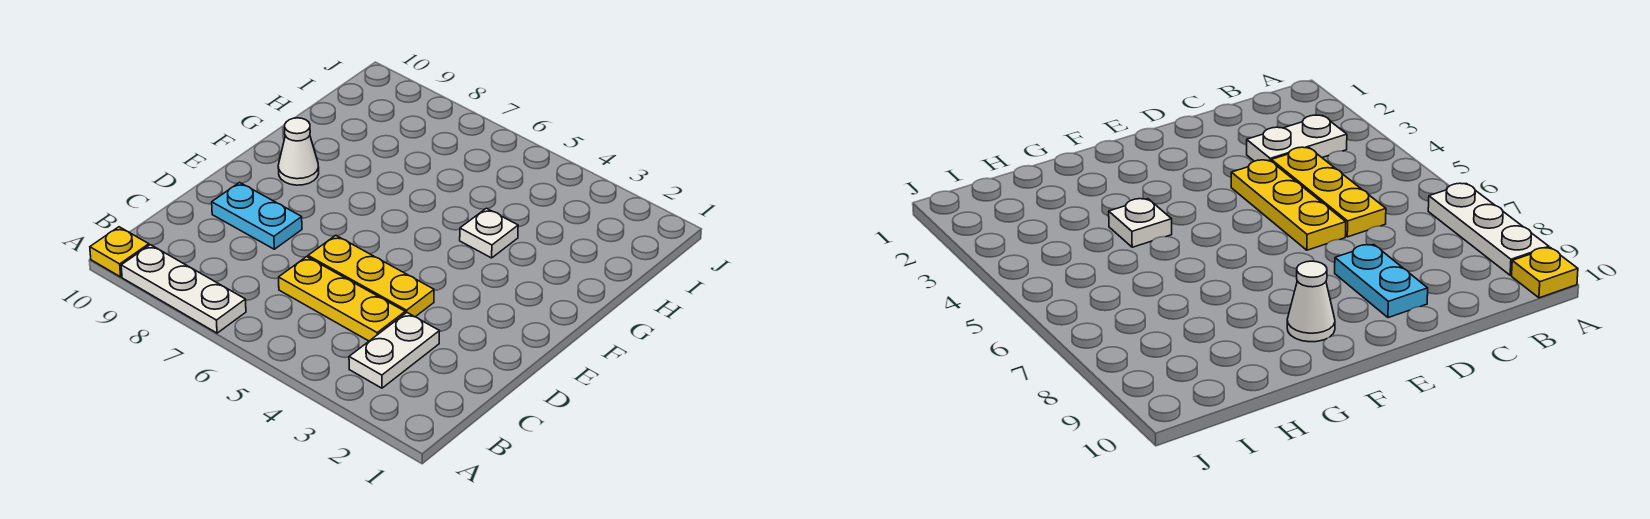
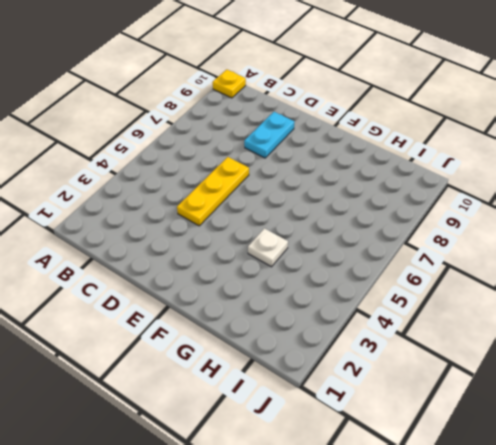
none -> white 1x3 plate [121,245,246,333]
none -> white 1x2 plate [349,313,439,388]

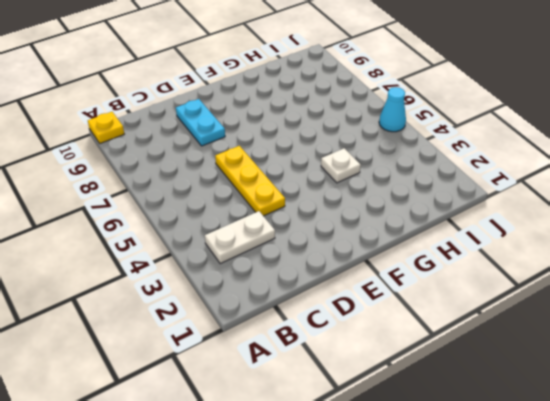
cyan 1x1 cone [379,87,406,132] -> none
none -> white 1x3 plate [121,245,246,333]
none -> yellow 1x3 plate [279,257,405,341]

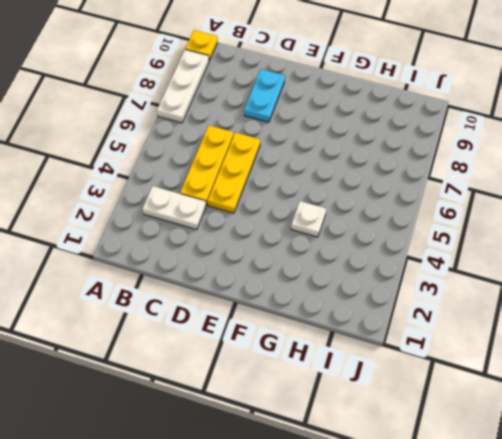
none -> white 1x1 cone [278,118,319,185]

